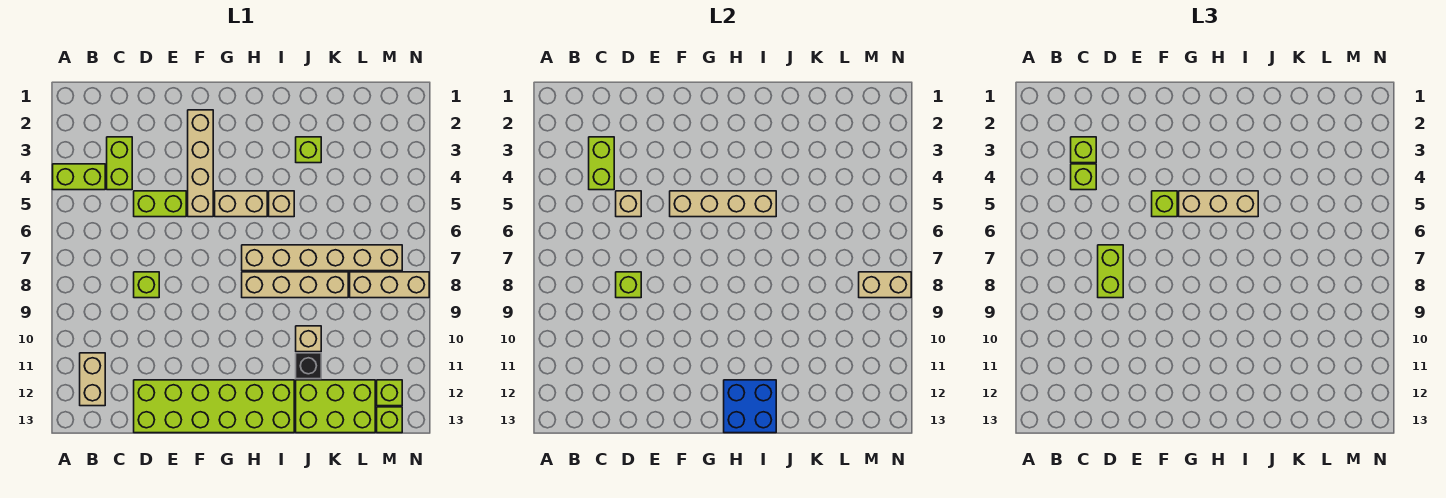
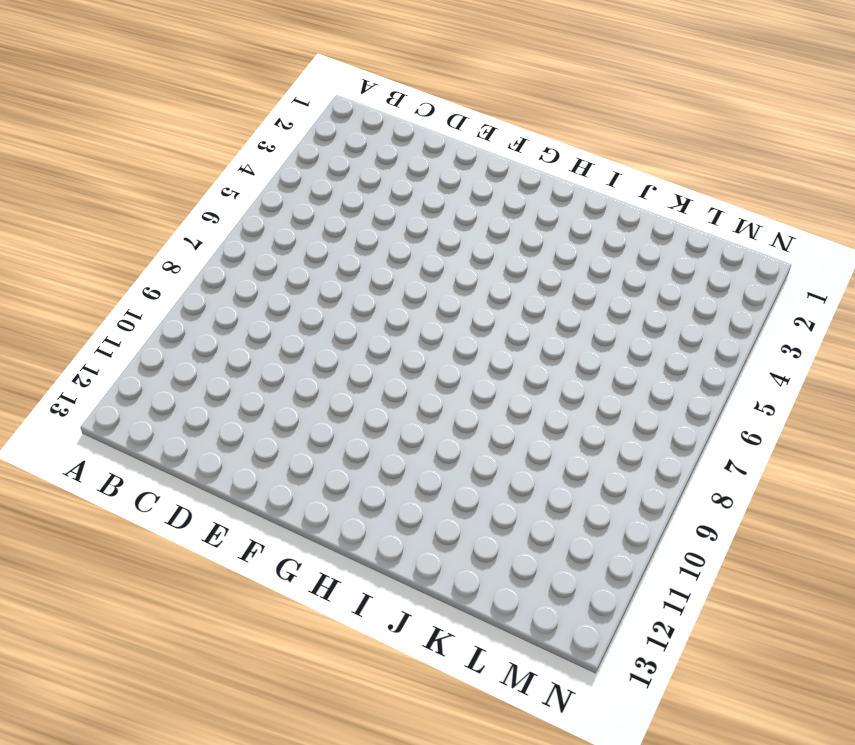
none -> lime 1x2 brick [53,164,105,190]
none -> tan 1x2 brick [80,353,105,406]
none -> lime 1x2 brick [107,137,132,190]

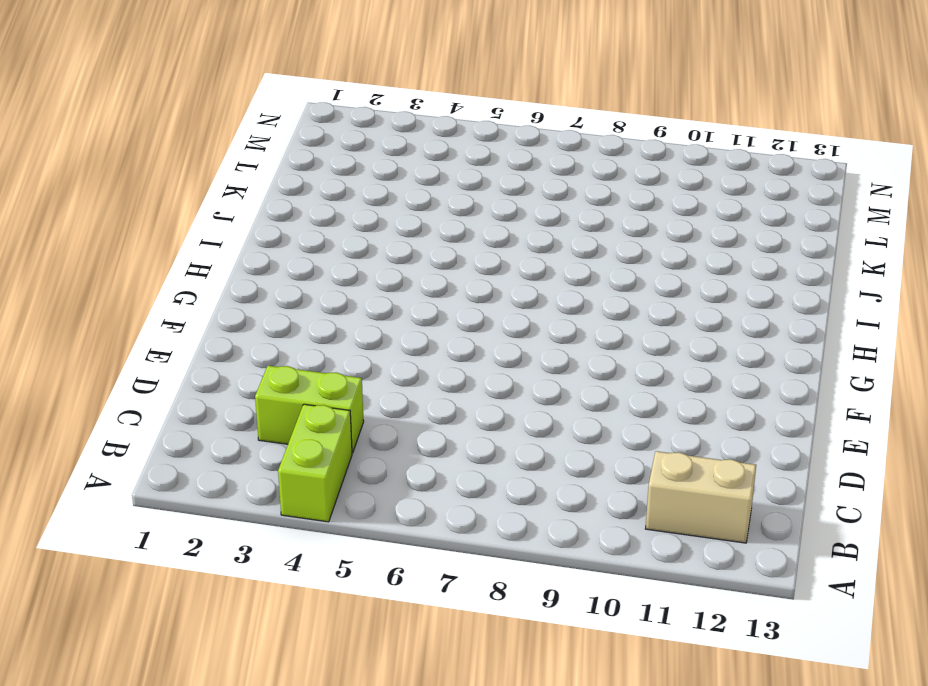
none -> lime 1x2 brick [134,191,186,217]
none -> lime 1x1 brick [134,272,159,298]
none -> lime 2x6 brick [134,380,294,433]

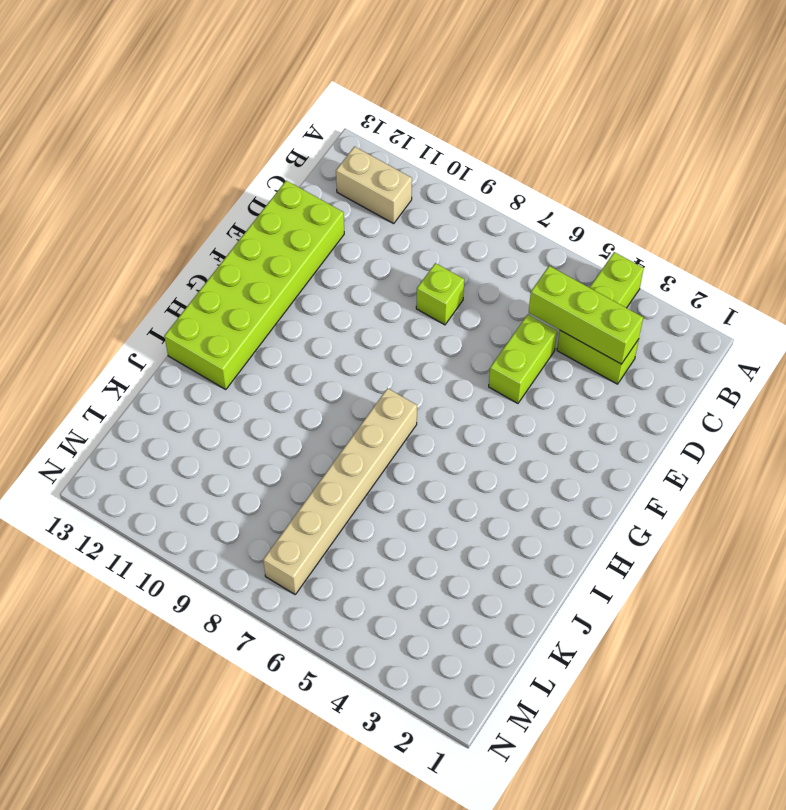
lime 1x3 brick [529,266,643,364] -> lime 1x2 brick [589,137,614,190]
none -> tan 1x4 brick [188,110,213,217]
none -> tan 1x2 brick [215,191,267,217]
none -> tan 1x4 brick [242,272,348,298]

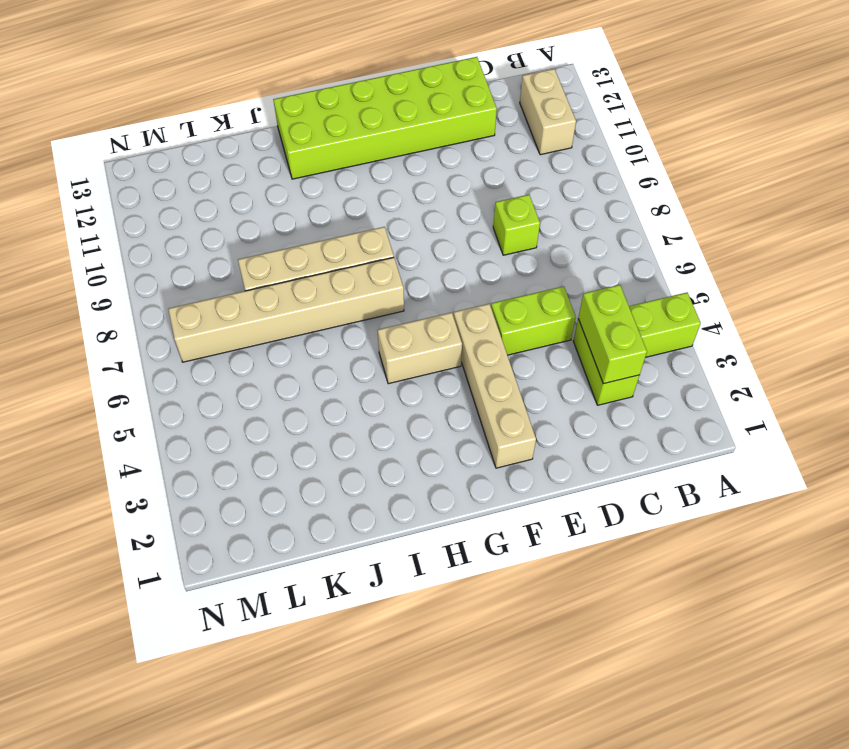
none -> tan 1x1 brick [269,191,294,217]
none -> lime 1x1 brick [296,137,321,163]
none -> tan 1x1 brick [296,326,321,352]

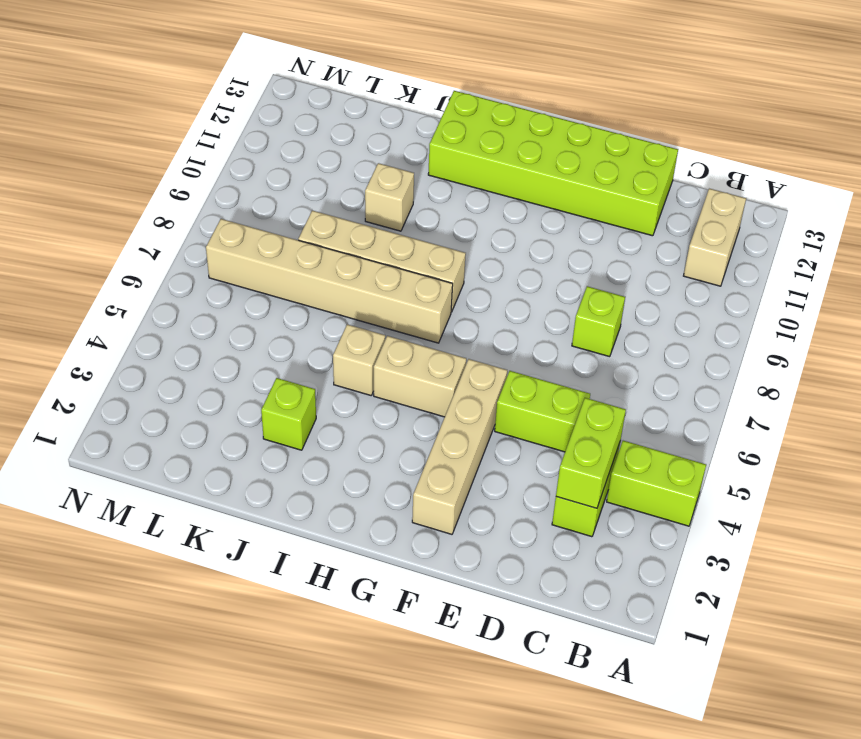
none -> black 1x1 brick [296,353,321,379]
none -> lime 2x3 brick [296,380,375,433]
none -> tan 1x3 brick [350,272,429,298]

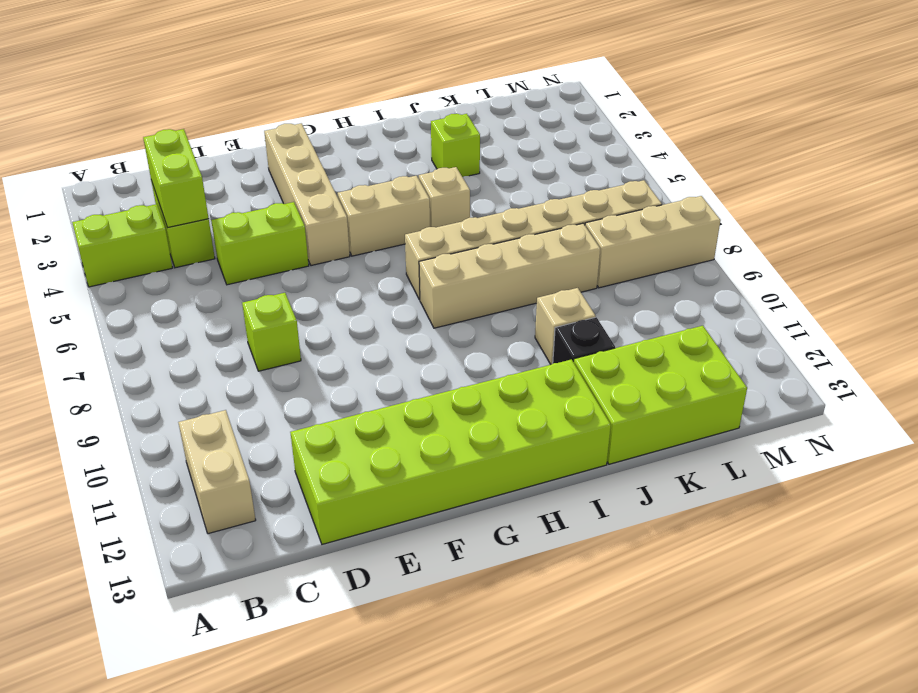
none -> lime 1x1 brick [377,380,402,406]
none -> lime 1x1 brick [377,407,402,433]
none -> tan 1x1 brick [616,191,641,217]

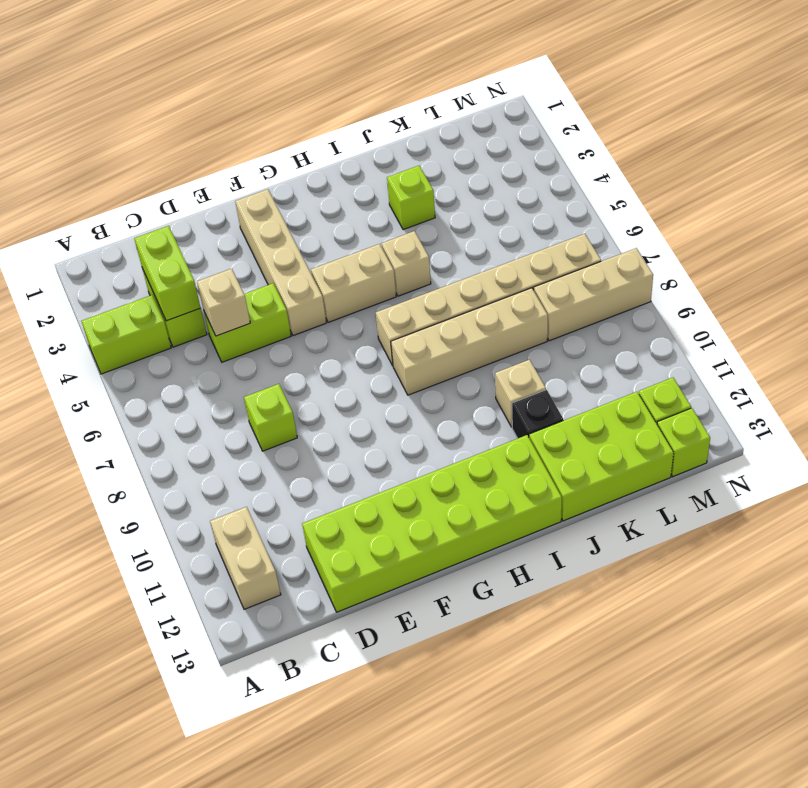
none -> lime 1x1 brick [616,272,641,298]
none -> tan 1x4 brick [670,191,776,217]
none -> blue 2x2 brick [724,380,776,433]

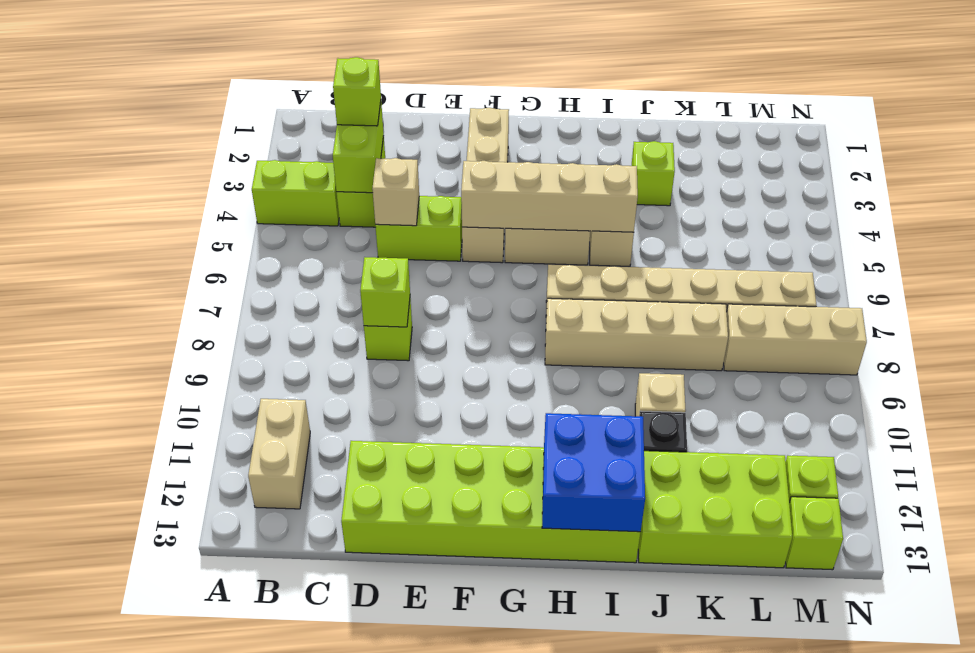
none -> tan 1x2 brick [859,272,911,298]
none -> lime 1x1 brick [1071,164,1096,190]
none -> lime 1x2 brick [1098,245,1123,298]

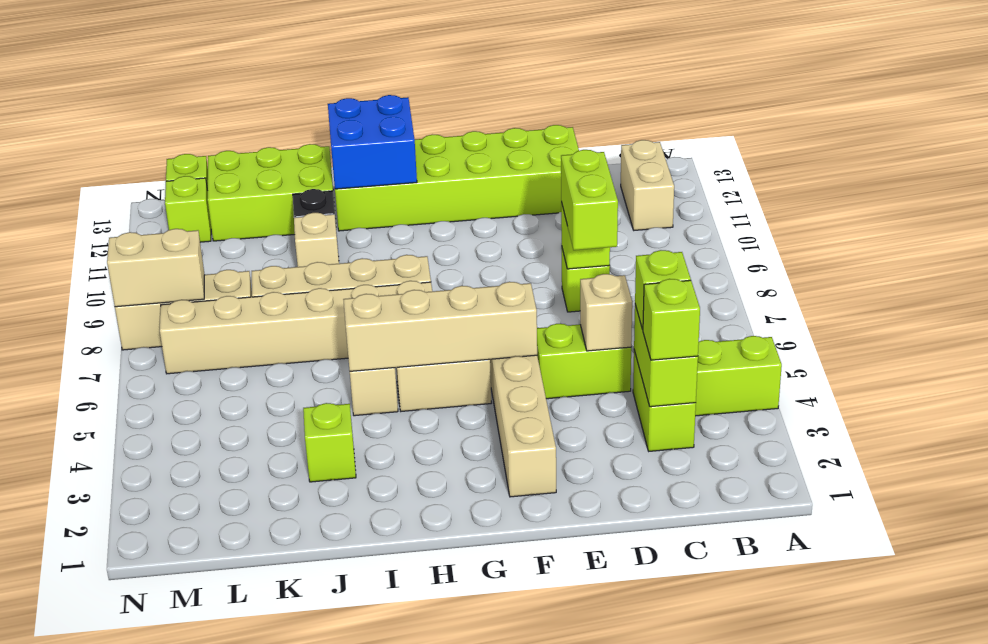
none -> lime 1x1 brick [1152,191,1177,217]
none -> tan 1x3 brick [1179,191,1258,217]

